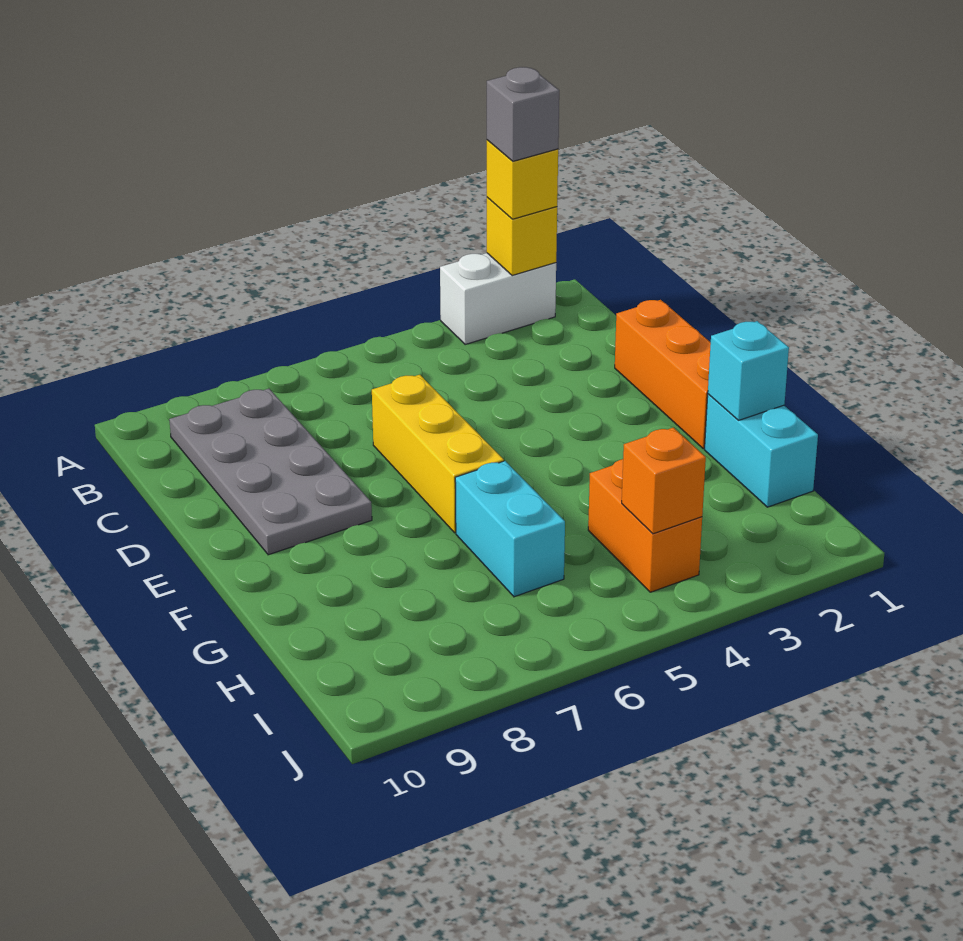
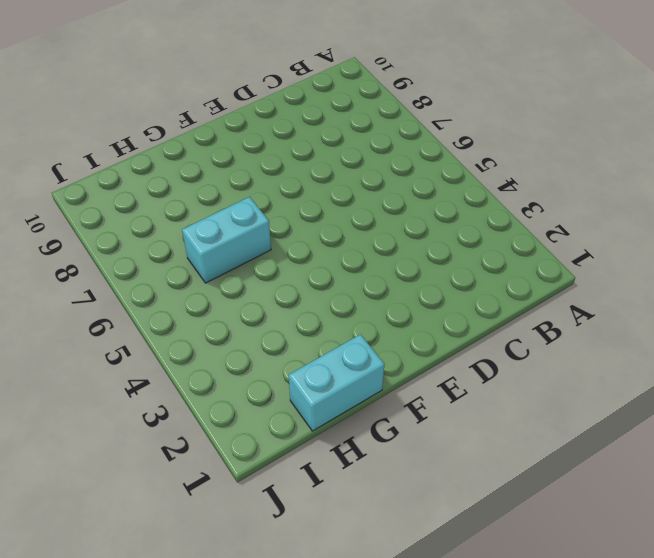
none -> white 1x2 brick [440,253,556,344]
none -> grey 2x4 plate [169,389,372,555]
none -> orange 1x3 brick [615,300,711,449]

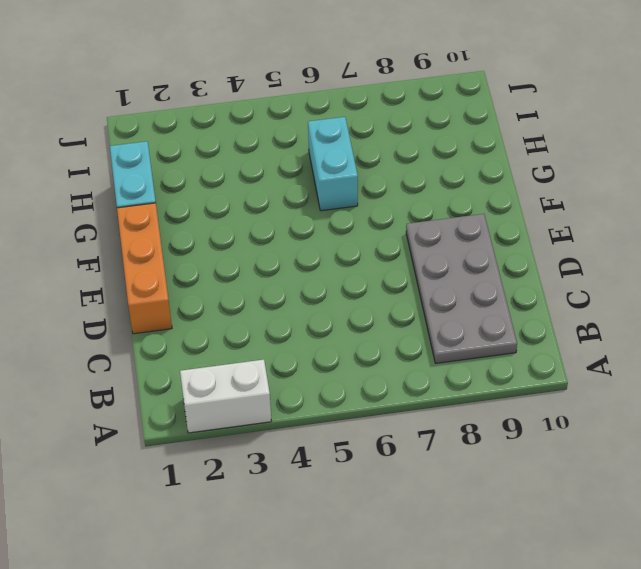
none -> yellow 1x3 brick [372,375,504,533]
none -> orange 1x2 brick [588,459,702,592]
none -> yellow 1x1 brick [487,197,557,276]

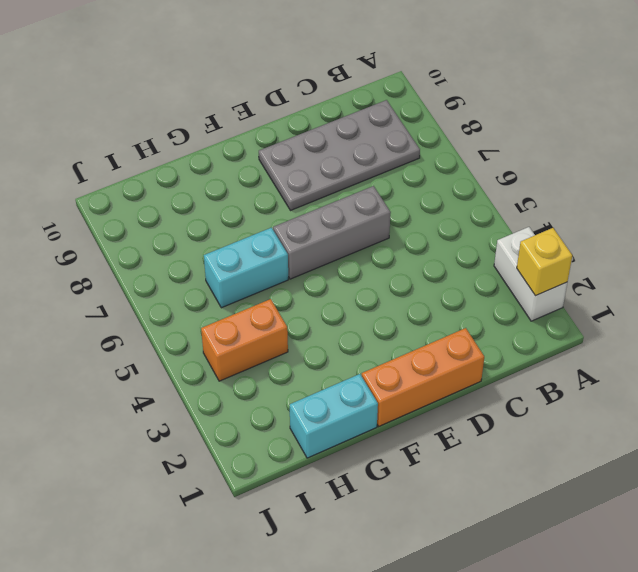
grey 1x3 brick [273,186,391,279] -> yellow 1x3 brick [372,375,504,533]
none -> cyan 1x1 brick [708,321,789,420]
none -> orange 1x1 brick [622,428,706,534]
none -> yellow 1x1 brick [487,140,558,219]

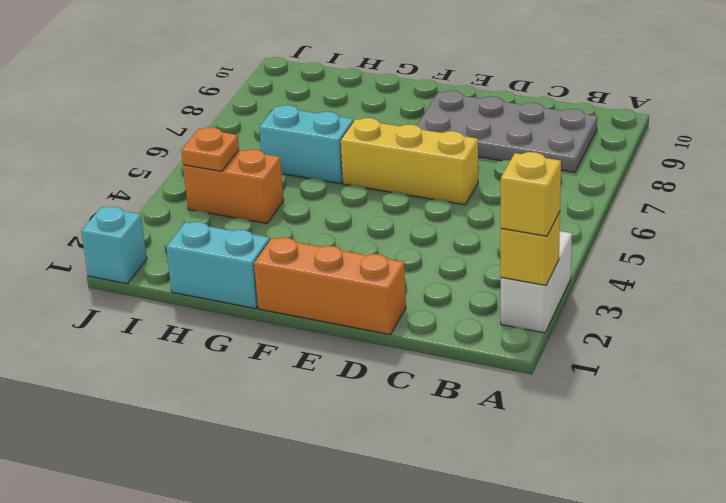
orange 1x1 plate [181,127,239,171] -> orange 1x1 brick [622,428,706,534]
cyan 1x1 brick [81,207,147,284] -> cyan 1x1 brick moved to [708,321,789,420]
none -> grey 1x1 brick [487,67,559,161]

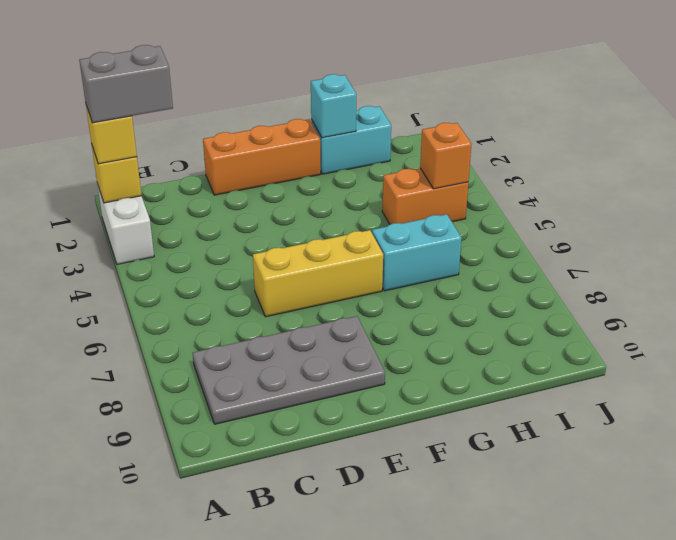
grey 1x2 brick [79,45,173,123] -> grey 1x1 brick [487,67,559,161]

